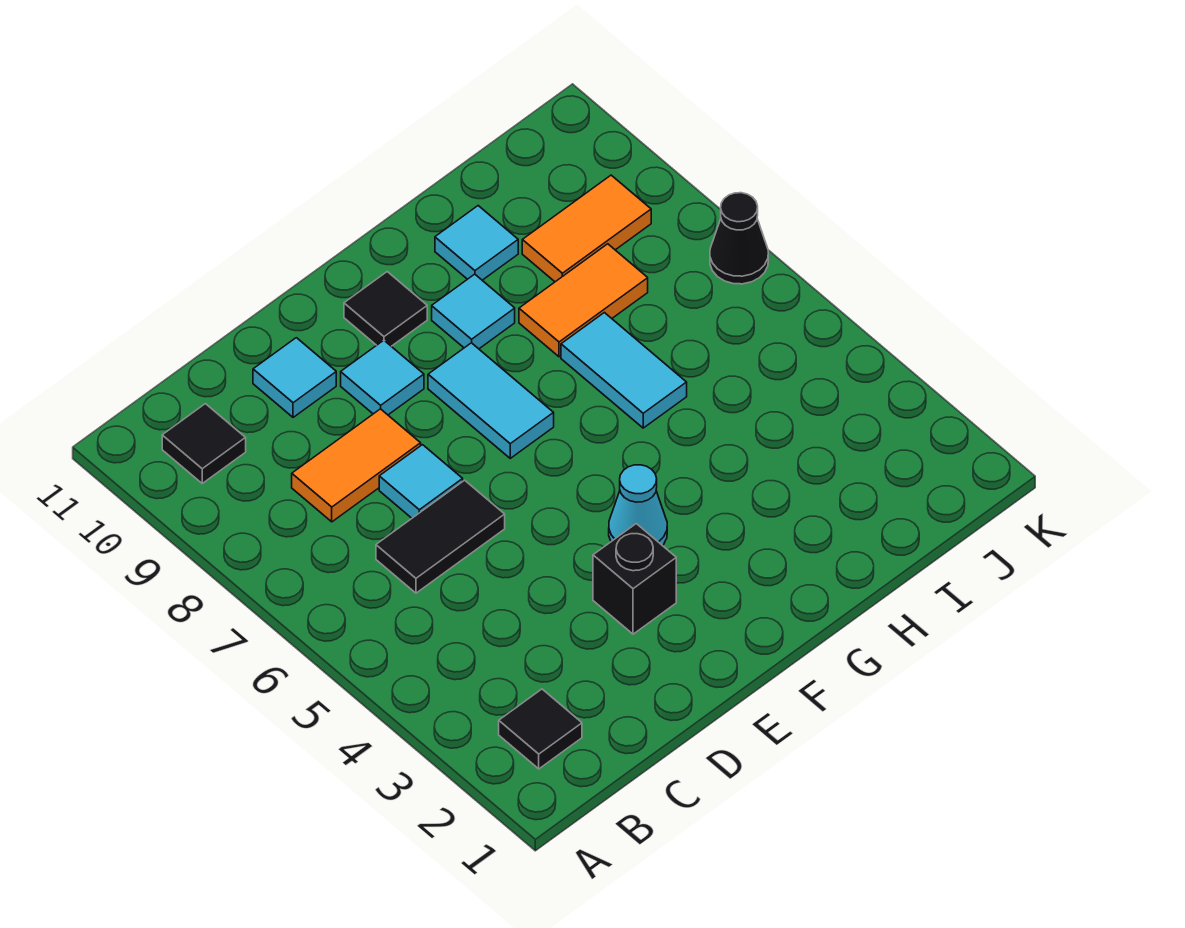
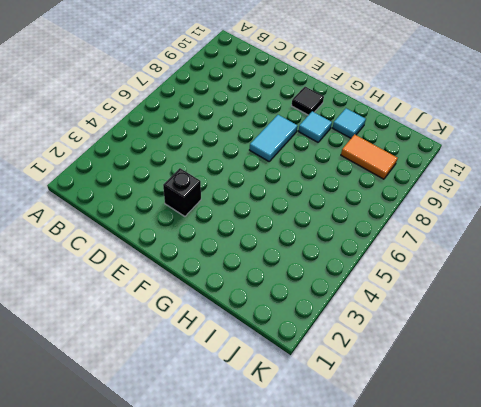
none -> black 1x1 tile [499,689,582,769]
none -> black 1x1 tile [162,404,246,483]
none -> black 1x2 tile [376,480,505,593]

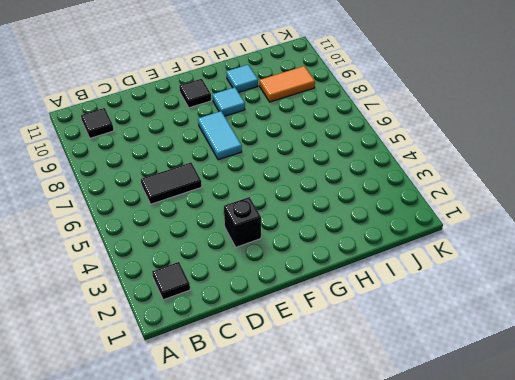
none -> orange 1x2 tile [292,409,421,522]
none -> cyan 1x1 tile [379,445,463,518]
none -> cyan 1x1 tile [253,338,336,417]

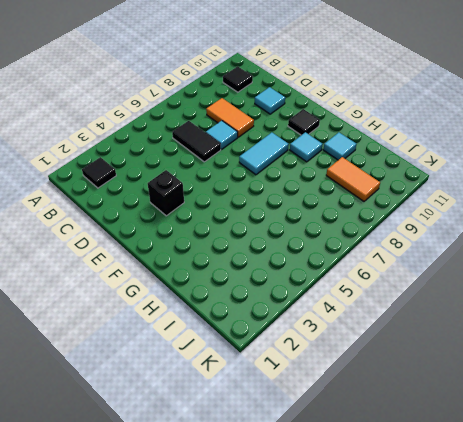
none -> cyan 1x1 tile [341,340,424,415]
none -> cyan 1x1 cone [609,465,667,546]
none -> cyan 1x2 tile [561,313,687,428]

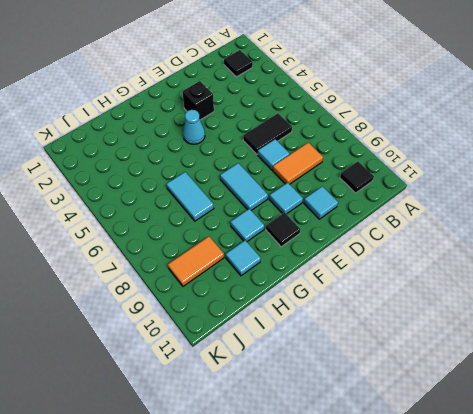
none -> orange 1x2 tile [519,244,648,357]
none -> black 1x1 cone [710,193,768,284]

